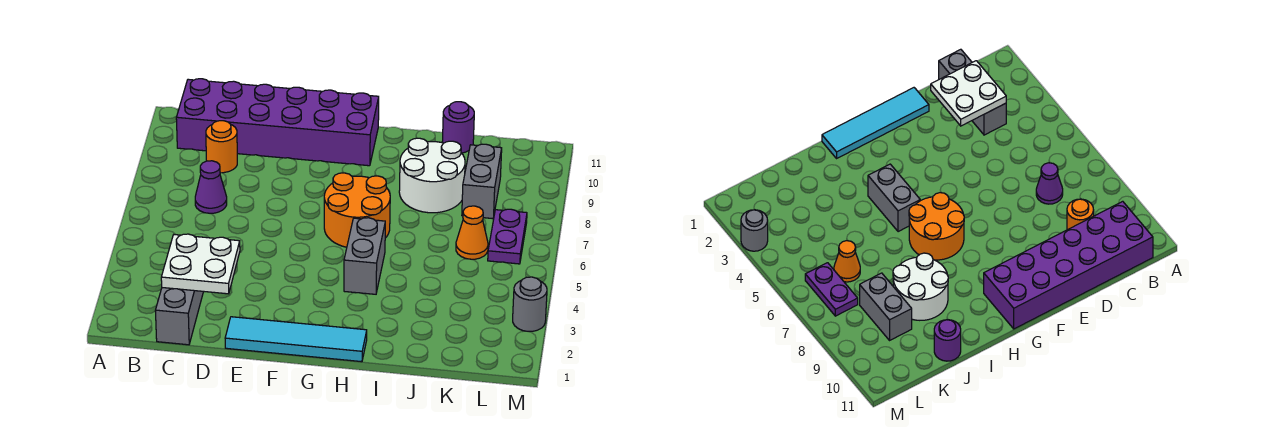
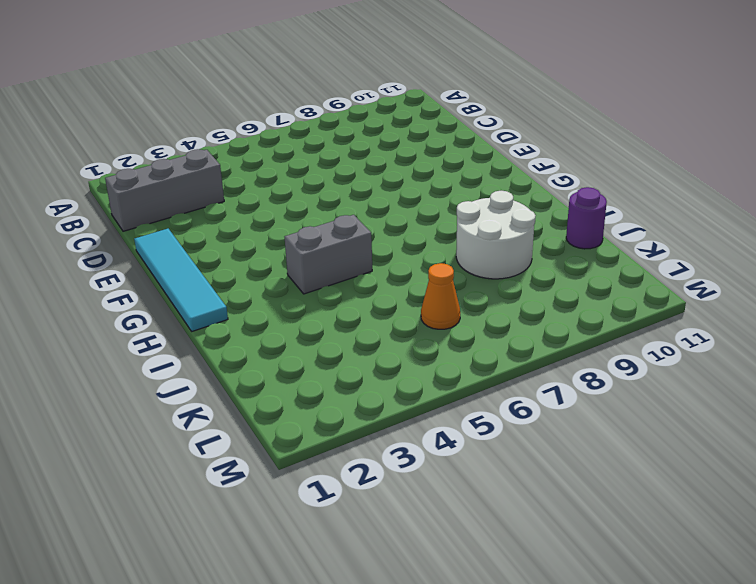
none -> purple 2x6 brick [176,79,379,166]
none -> purple 1x1 cone [195,161,227,213]
none -> orange 1x1 round brick [206,121,237,173]

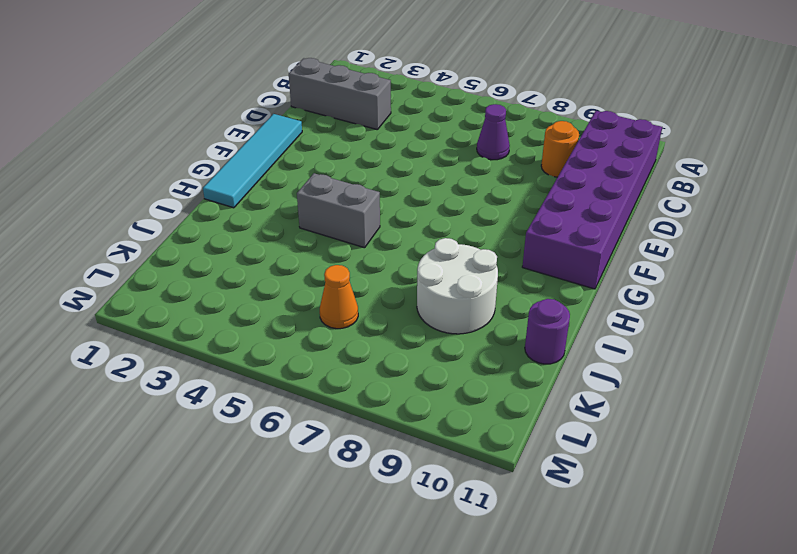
none -> orange 2x2 round brick [324,173,390,247]
none -> grey 1x2 brick [462,144,502,219]
none -> purple 1x2 plate [488,209,527,264]

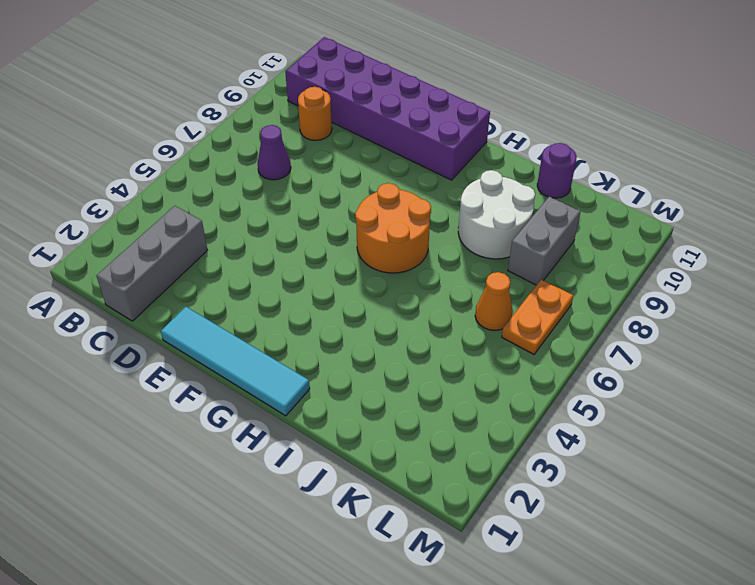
orange 1x2 plate [502,279,573,354] -> purple 1x2 plate [488,209,527,264]
none -> grey 1x2 brick [344,218,385,294]
none -> grey 1x1 round brick [513,277,547,331]
none -> white 2x2 plate [161,234,240,294]

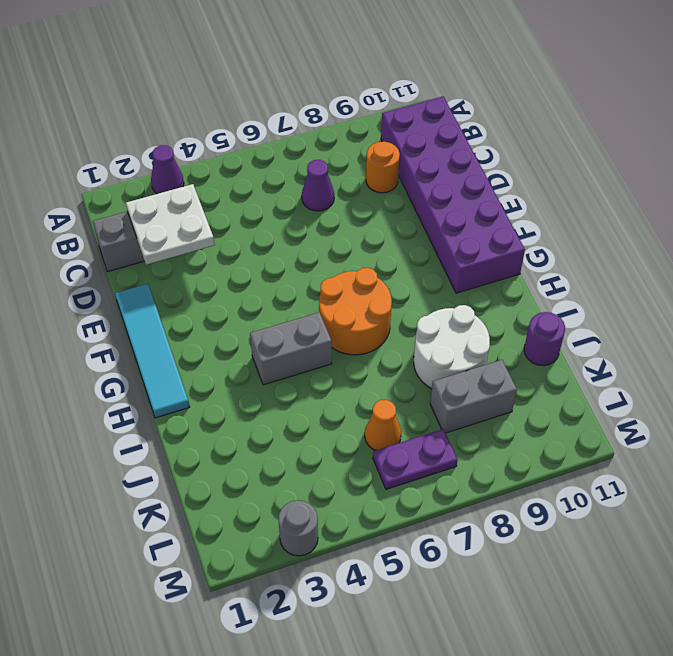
purple 1x1 cone [151,145,184,194] -> none

